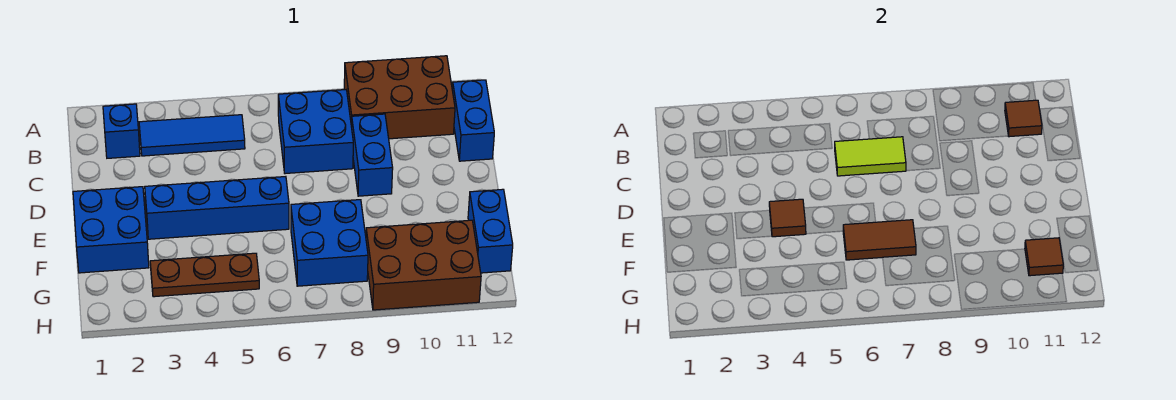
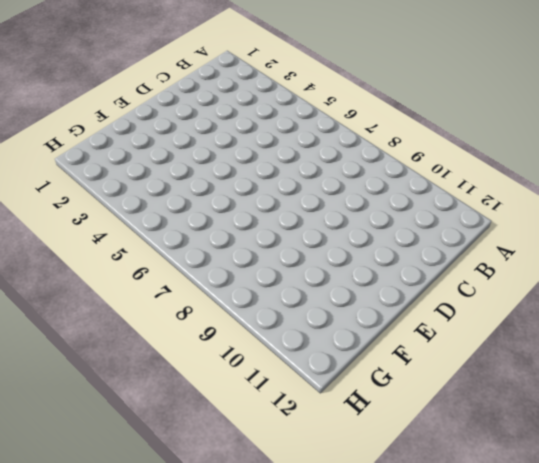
none -> brown 2x3 brick [344,56,455,139]
none -> blue 1x1 brick [103,104,140,158]
none -> blue 1x3 tile [139,115,245,156]

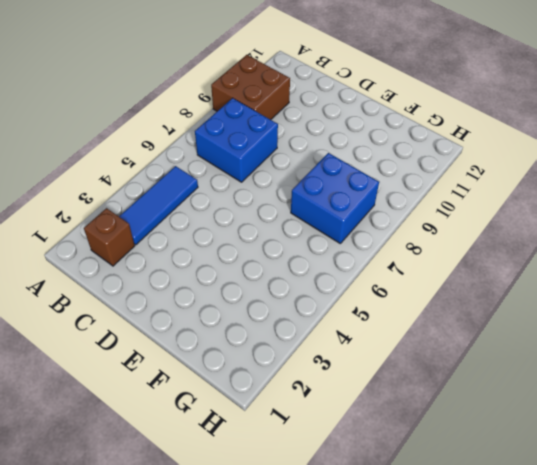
brown 2x2 brick [211,55,290,120] -> brown 2x3 brick [344,56,455,139]
brown 1x1 brick [84,208,135,266] -> blue 1x1 brick [103,104,140,158]
none -> blue 1x2 brick [452,80,494,161]
none -> blue 1x2 brick [352,114,393,196]
none -> blue 2x2 brick [73,187,149,273]

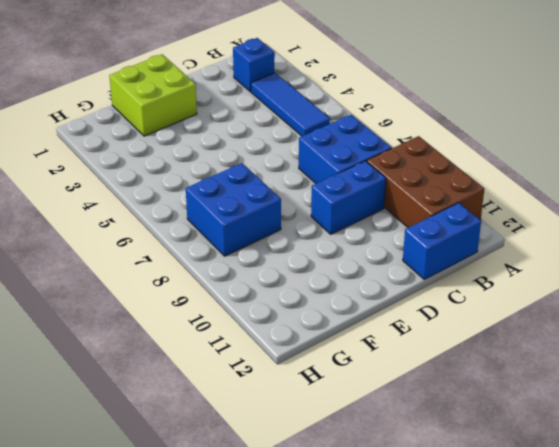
lime 2x2 brick [109,54,197,136] -> blue 2x2 brick [73,187,149,273]
none -> blue 1x4 brick [145,177,289,239]
none -> blue 1x2 brick [468,189,513,273]
none -> brown 1x3 plate [150,253,259,297]

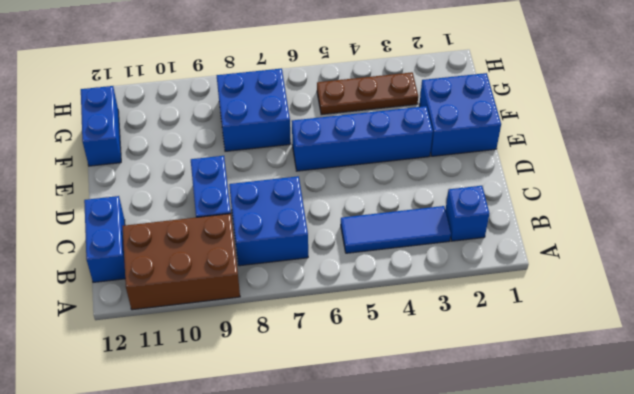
none -> brown 2x3 brick [366,220,481,310]
none -> brown 1x1 tile [1005,100,1042,137]
none -> lime 1x2 tile [835,137,906,176]

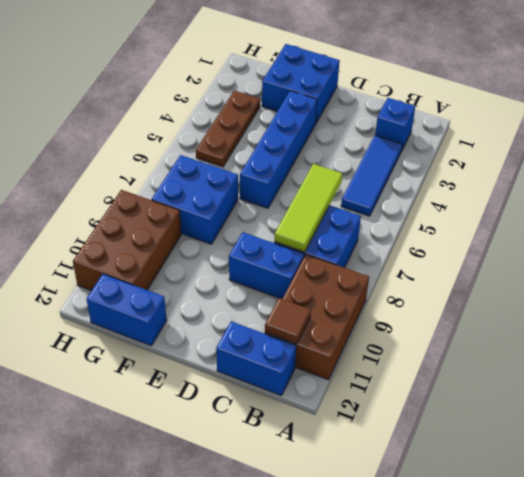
lime 1x3 tile [275,164,342,252] -> lime 1x2 tile [835,137,906,176]
none -> brown 1x1 tile [769,199,806,237]
none -> brown 1x2 tile [843,220,916,260]
none -> brown 1x1 tile [1025,238,1063,276]

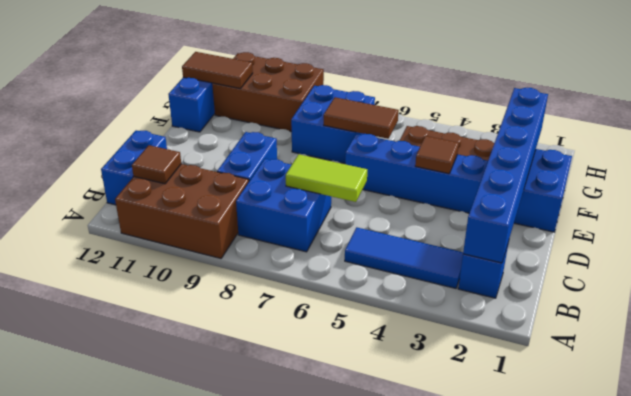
blue 1x6 brick [463,88,548,263] -> none
brown 1x2 tile [182,52,253,89] -> brown 1x1 tile [1025,238,1063,276]

